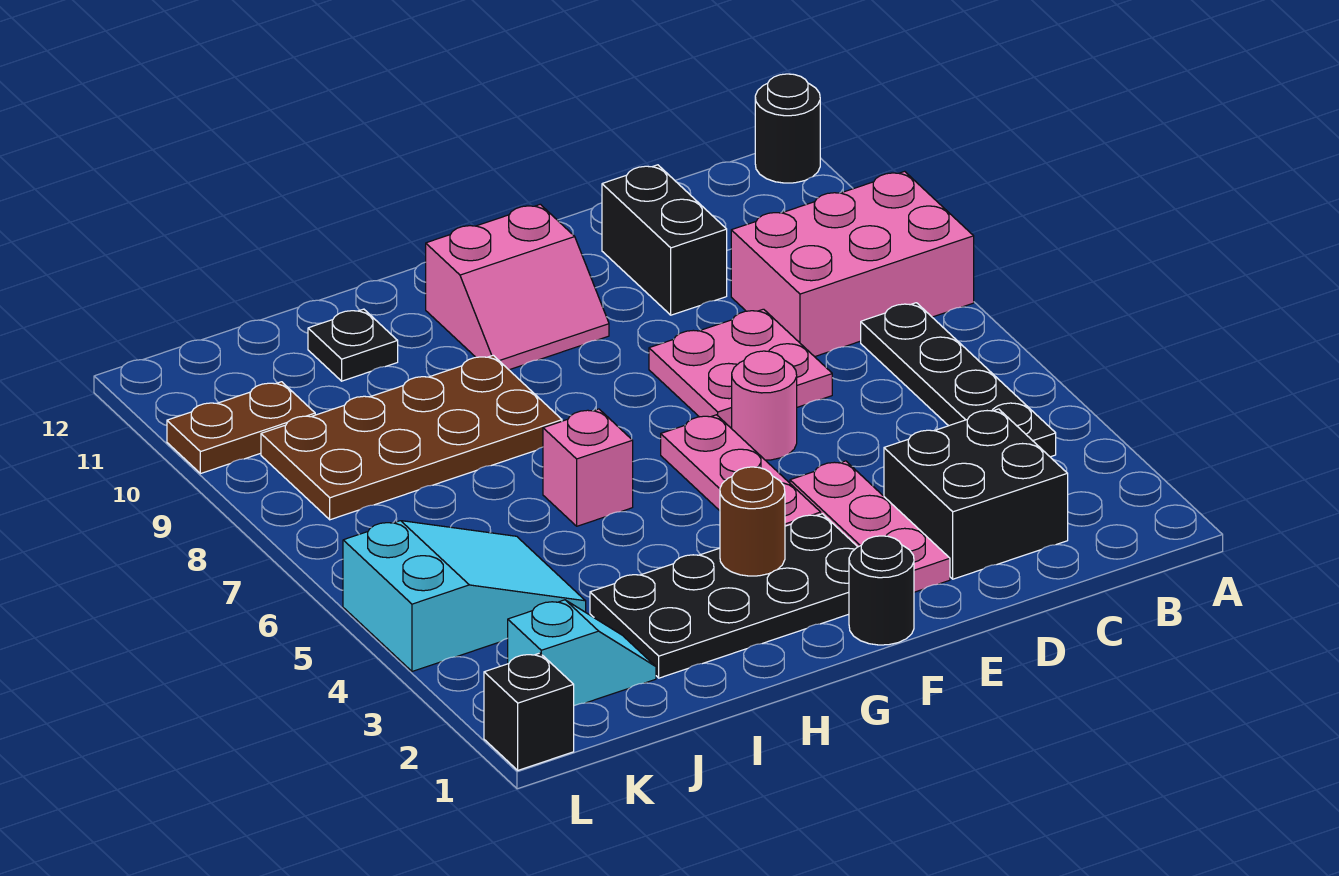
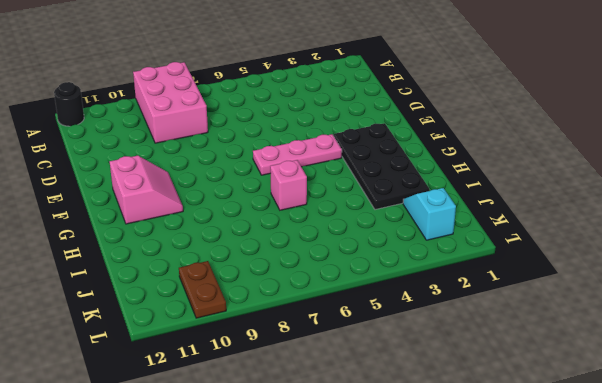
none -> black 1x4 plate [861,303,1056,457]
none -> black 2x2 brick [884,409,1068,579]
none -> pink 2x2 plate [649,309,832,429]

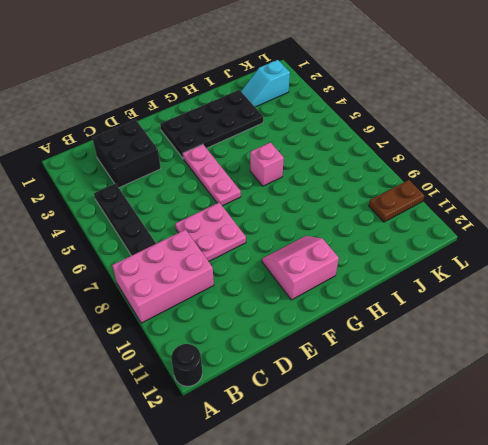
none -> black 1x2 brick [602,165,727,315]
none -> pink 1x3 plate [790,461,950,592]
none -> pink 1x1 round brick [732,351,797,460]

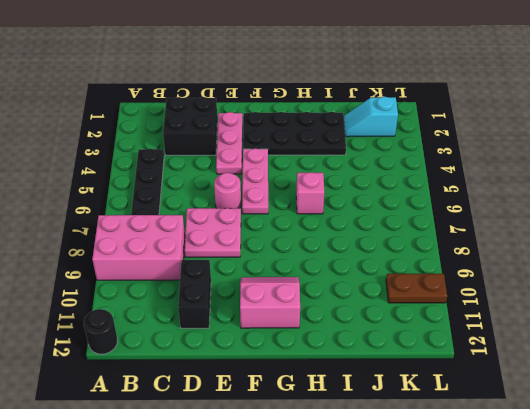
none -> black 1x1 round brick [849,536,914,645]
none -> brown 2x4 plate [261,355,562,520]
none -> black 1x1 plate [308,309,398,381]

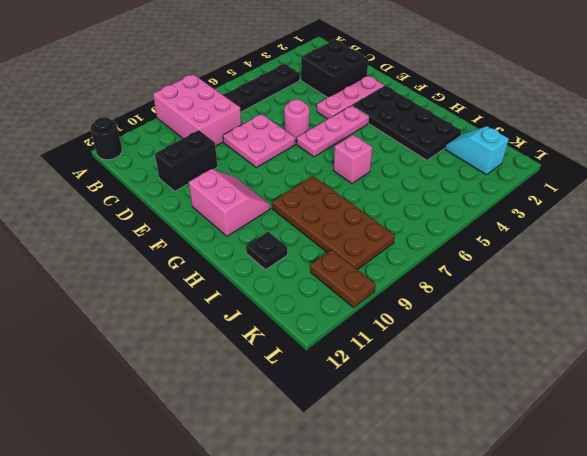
none -> black 1x1 round brick [849,536,914,645]
none -> cyan 2x3 slope [343,521,586,671]
none -> black 1x1 brick [484,653,574,770]

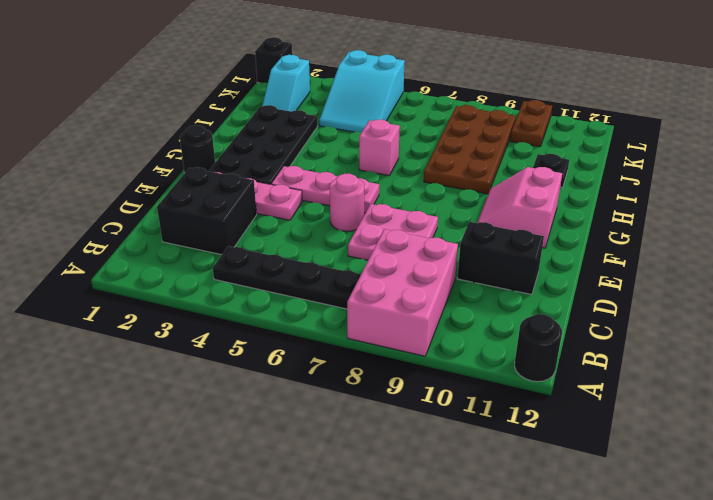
none -> brown 1x1 round brick [720,467,785,576]

